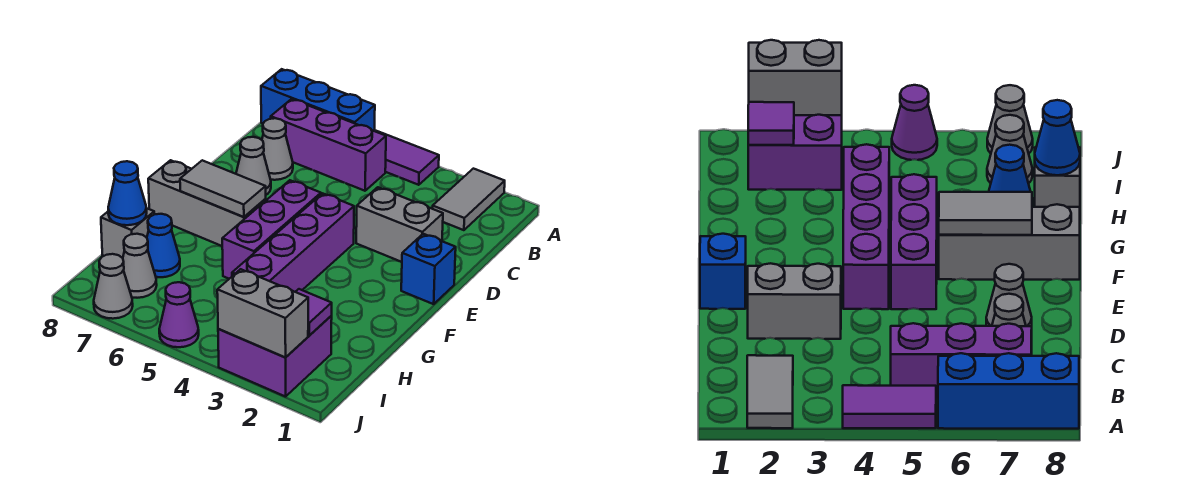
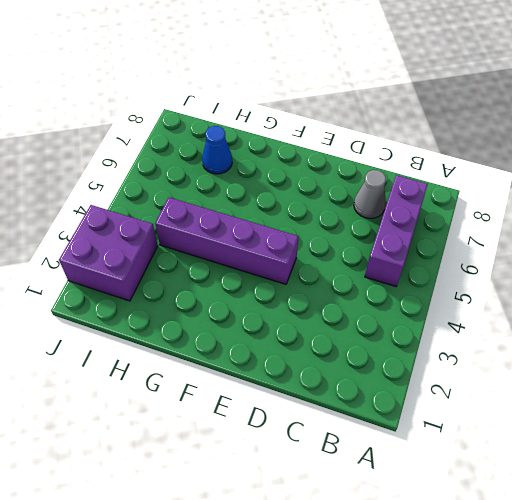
none -> grey 1x2 tile [433,169,505,230]
none -> purple 1x2 tile [375,131,439,185]
none -> blue 1x3 brick [261,69,375,131]

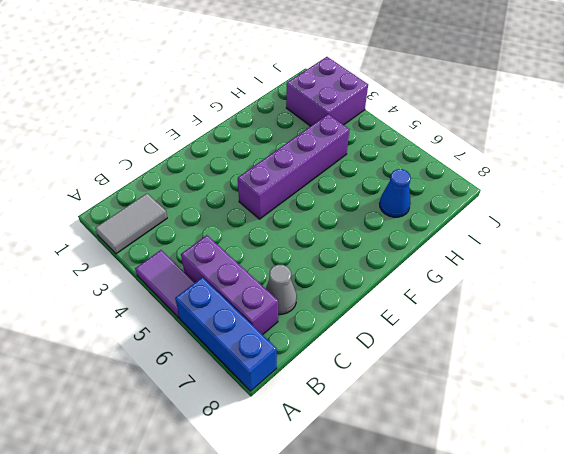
none -> grey 1x2 brick [356,187,443,262]
none -> grey 1x1 cone [236,137,271,195]
none -> blue 1x1 brick [401,234,456,304]

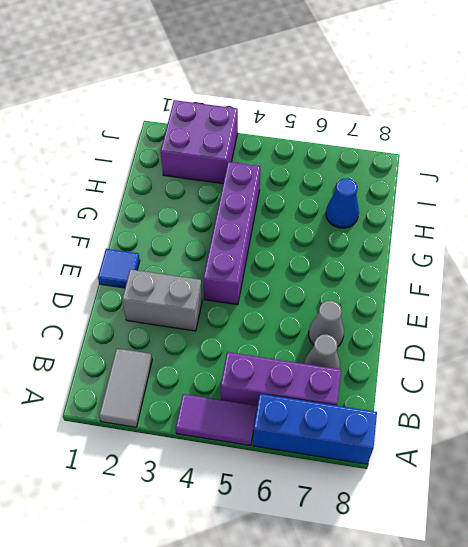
blue 1x1 tile [98,249,140,288] -> blue 1x1 brick [401,234,456,304]
none -> purple 1x3 brick [222,180,321,279]
none -> grey 1x3 brick [148,160,266,246]
none -> grey 1x1 brick [101,208,154,258]

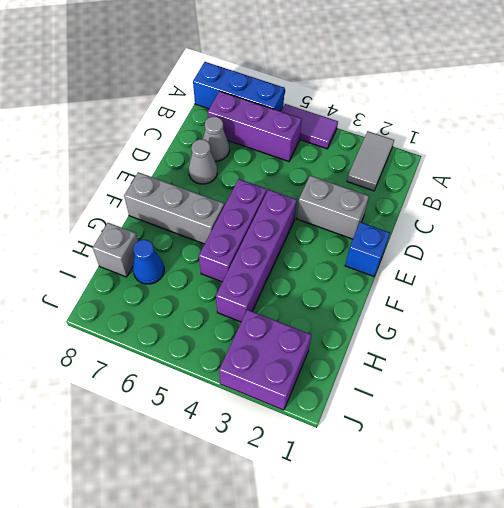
none -> grey 1x1 cone [123,234,157,298]
none -> purple 1x1 cone [159,282,199,347]
none -> grey 1x1 cone [94,254,133,319]

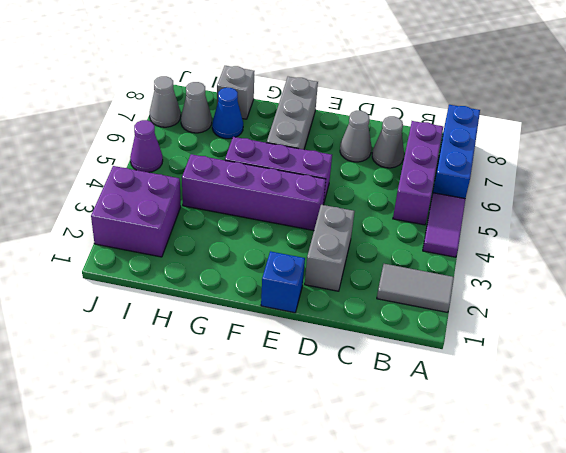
none -> grey 1x2 tile [180,160,266,217]
none -> blue 1x1 cone [108,161,147,225]
none -> purple 1x1 tile [296,289,332,336]

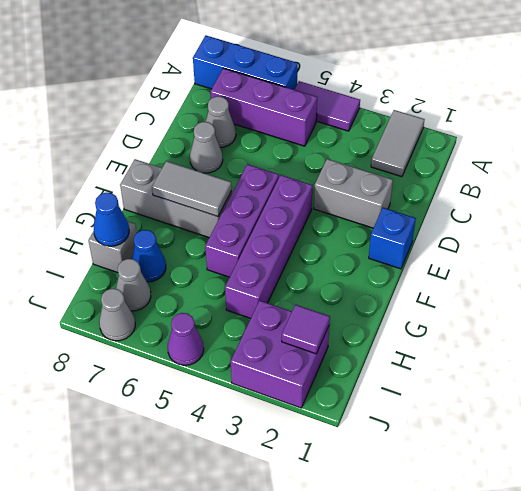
none -> grey 1x2 brick [217,269,308,357]

